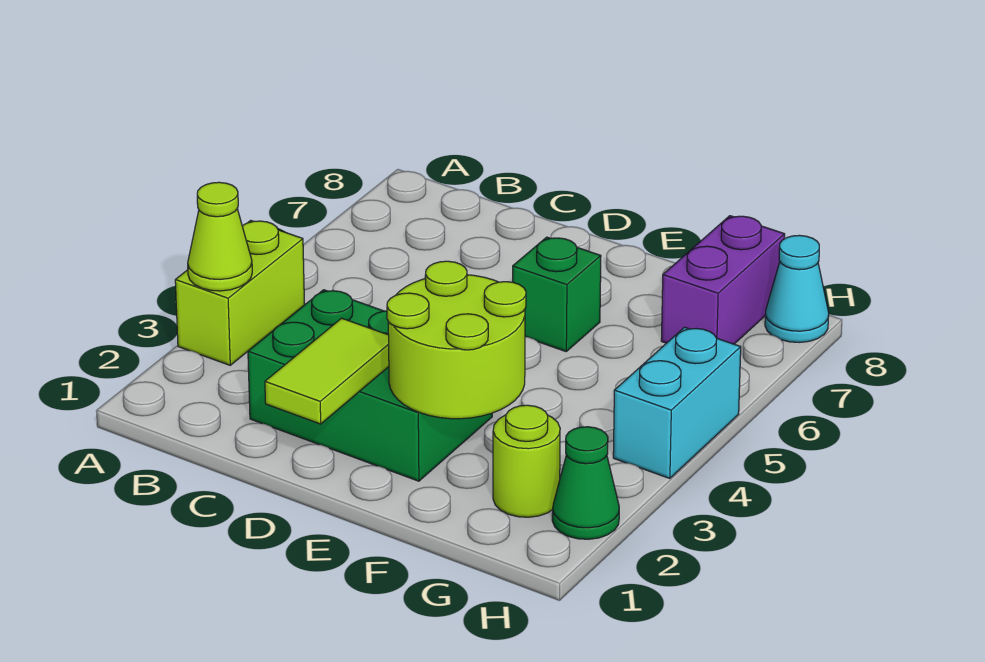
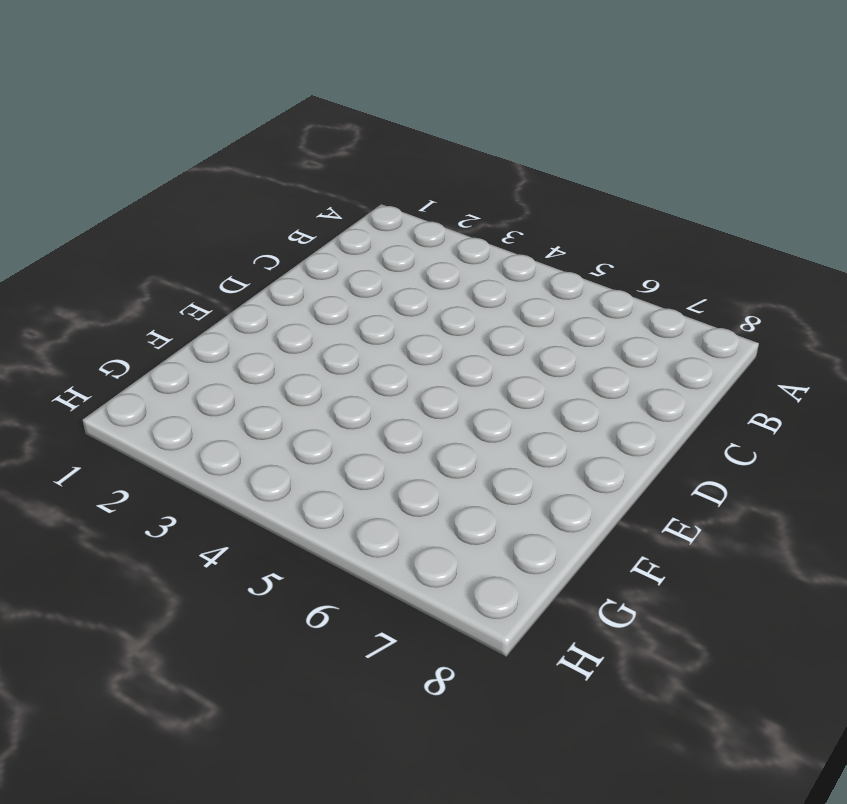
none -> lime 1x2 brick [175,220,305,365]
none -> green 2x3 brick [248,290,492,481]

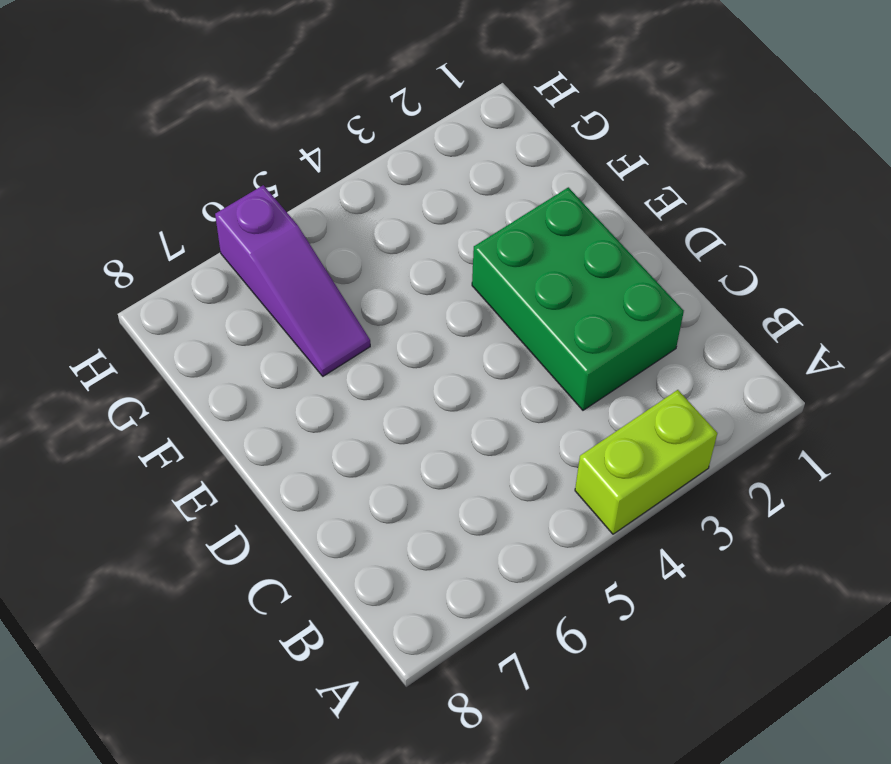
purple 1x3 slope [215,185,370,376] -> none
none -> green 1x1 brick [513,237,601,351]
none -> lime 1x1 round brick [493,405,560,517]

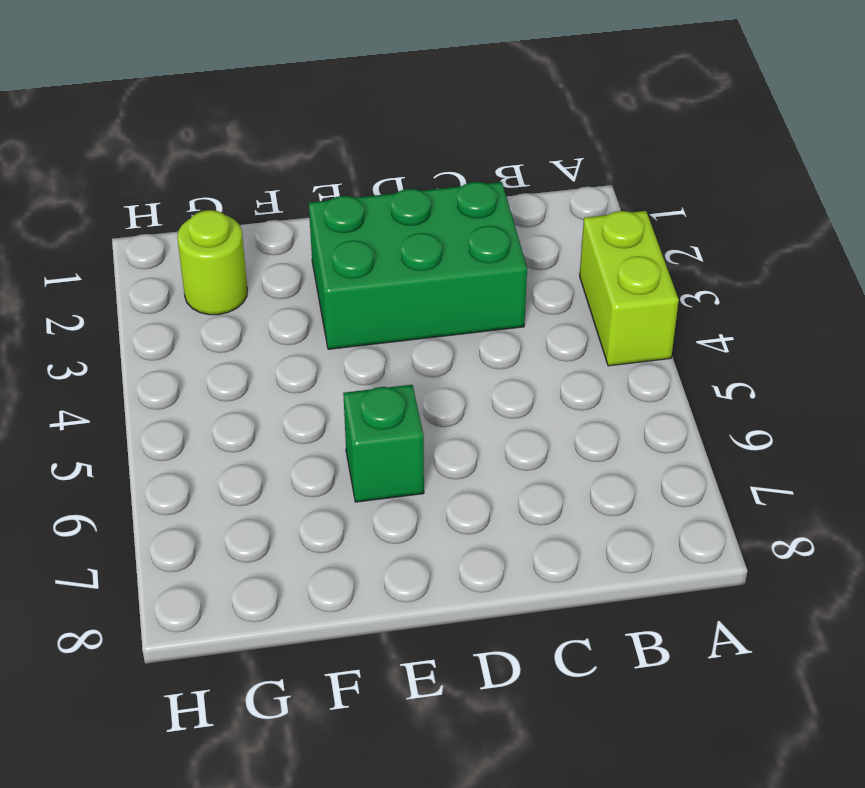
none -> purple 1x2 brick [661,216,785,344]
none -> green 1x1 cone [552,427,619,539]

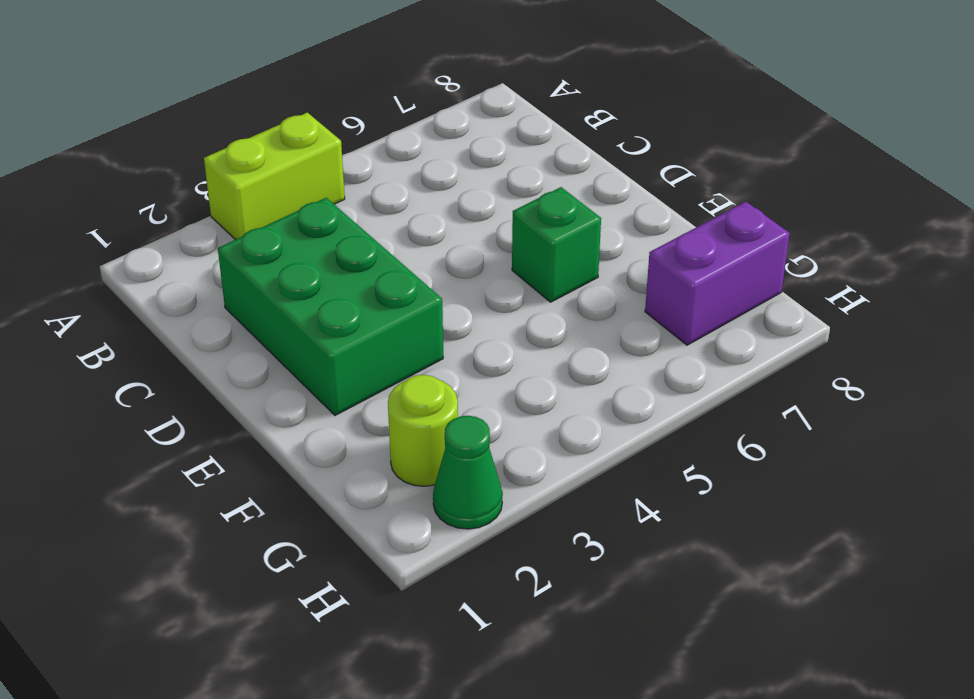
none -> cyan 1x2 brick [613,327,741,479]
none -> cyan 1x1 cone [765,235,829,342]

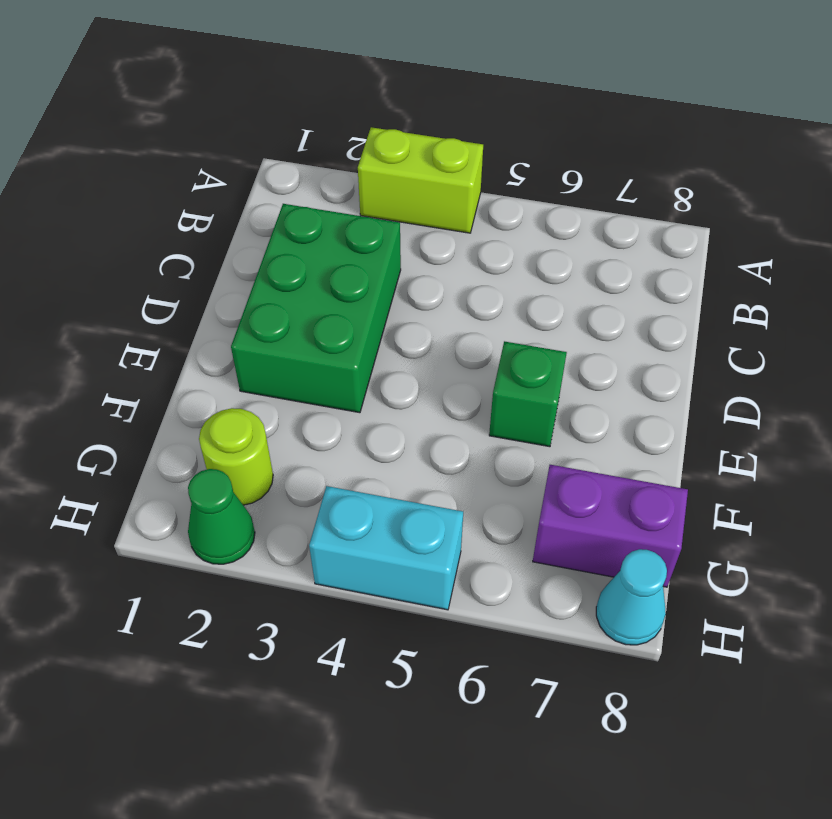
none -> lime 1x1 cone [188,182,252,291]
none -> lime 1x2 tile [265,318,389,424]

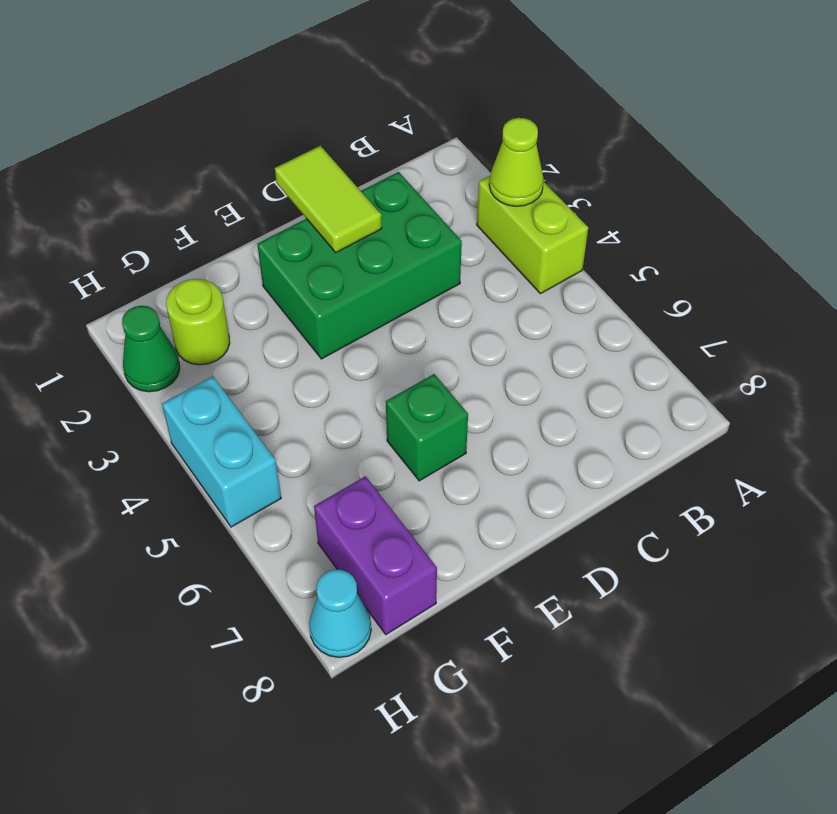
none -> lime 2x2 round brick [387,261,526,419]

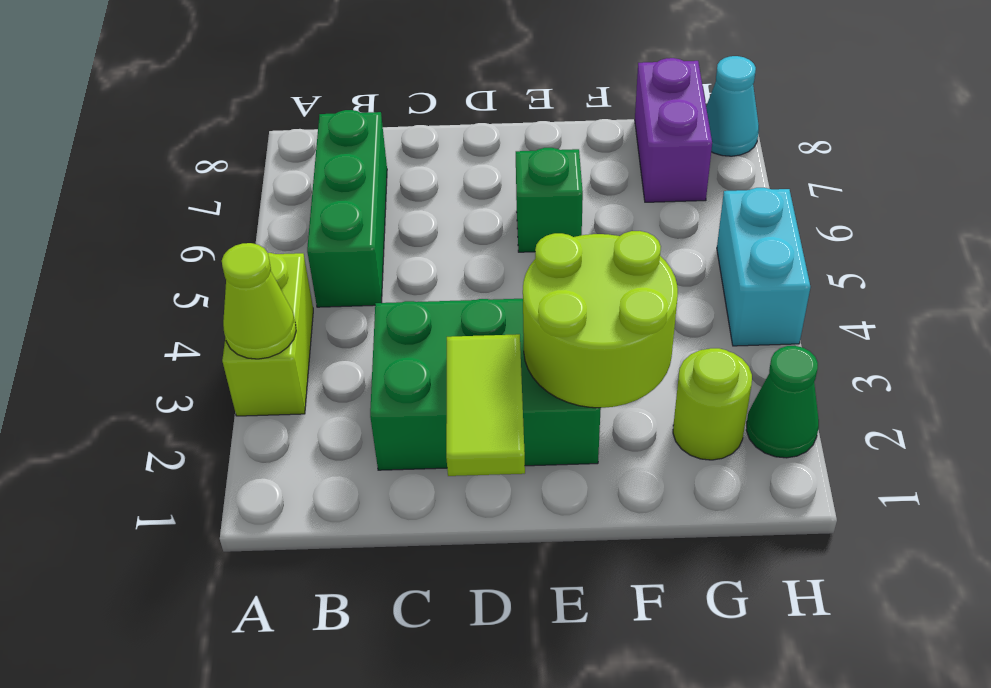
green 1x3 brick [307,110,387,307] -> none

